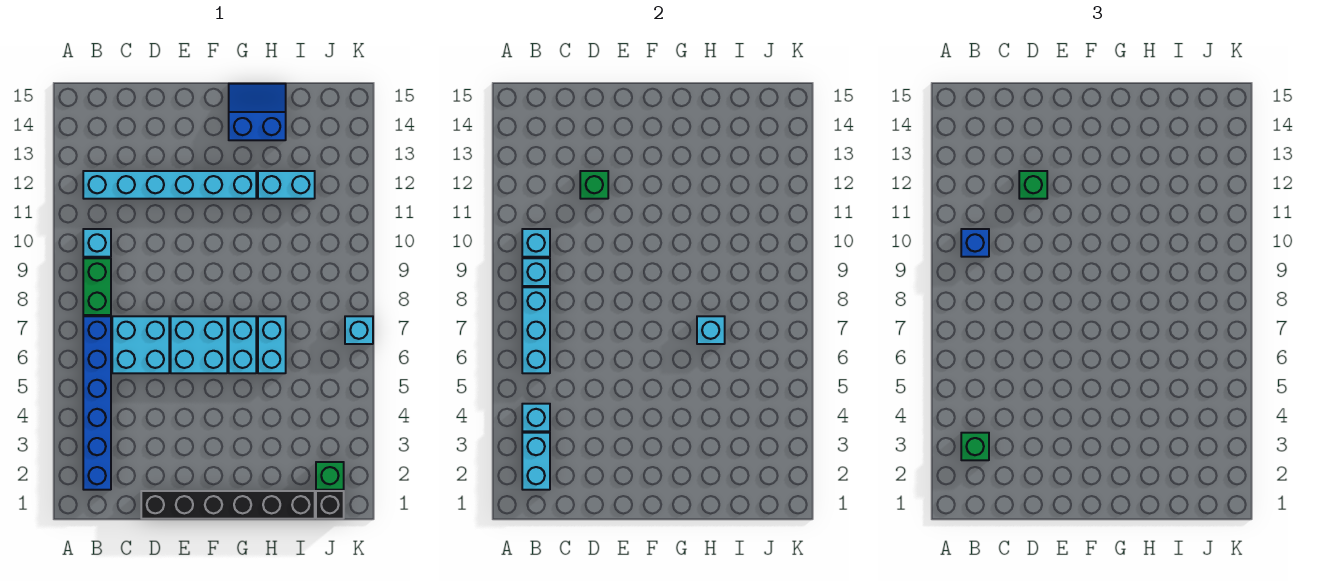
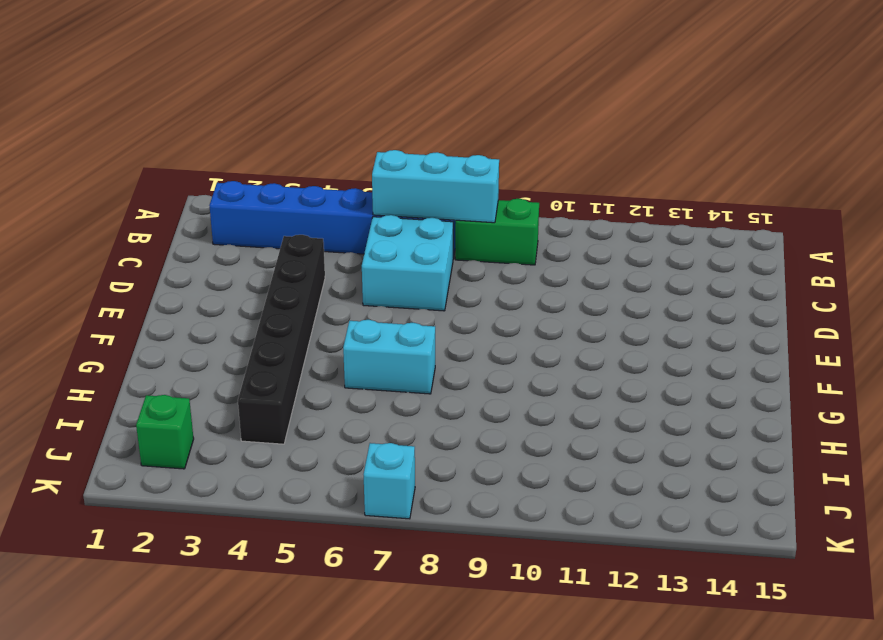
black 1x6 brick [238,235,325,444] -> black 1x6 brick moved to [141,491,315,519]
none -> cyan 1x1 brick [83,229,111,257]
none -> cyan 1x6 brick [83,171,256,199]
none -> cyan 2x2 brick [171,316,227,373]

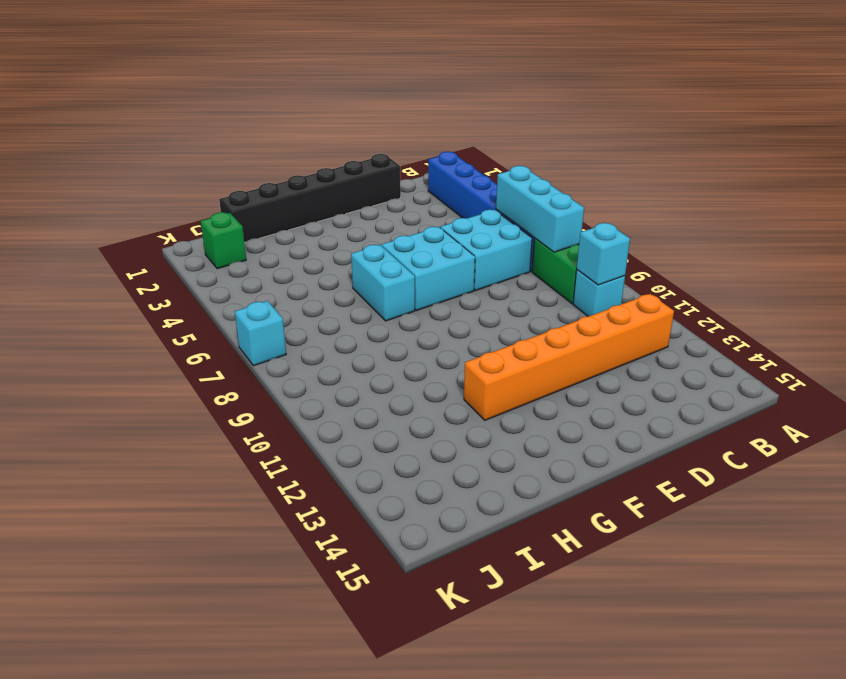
orange 1x6 brick [464,294,674,420] -> cyan 1x6 brick [83,171,256,199]
none -> blue 2x2 slope [229,84,286,140]
none -> cyan 1x2 brick [258,316,286,373]
none -> cyan 1x2 brick [258,171,315,199]

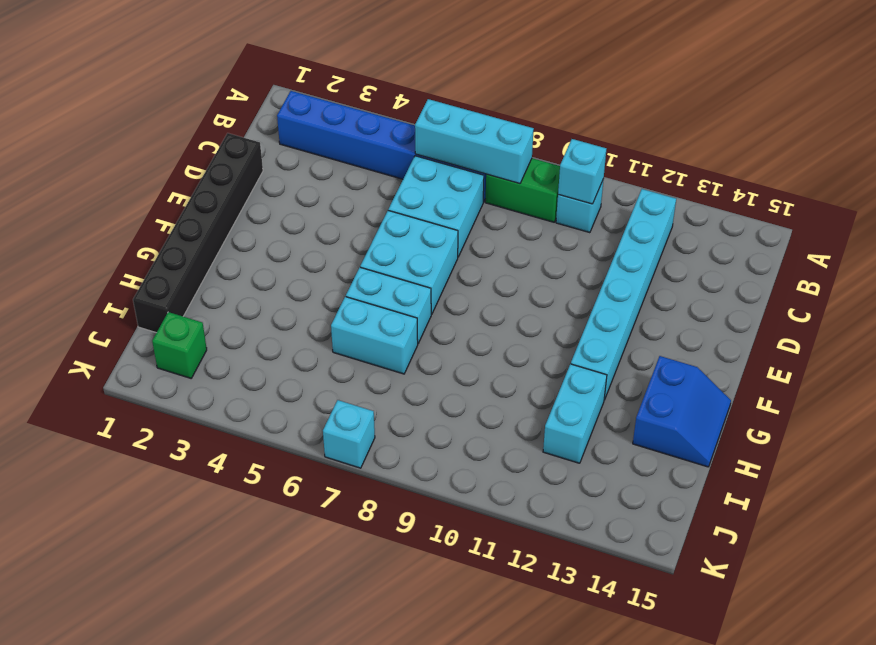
none -> black 1x1 brick [316,491,344,519]
none -> cyan 1x2 brick [522,433,550,490]
none -> cyan 1x1 brick [522,404,550,431]

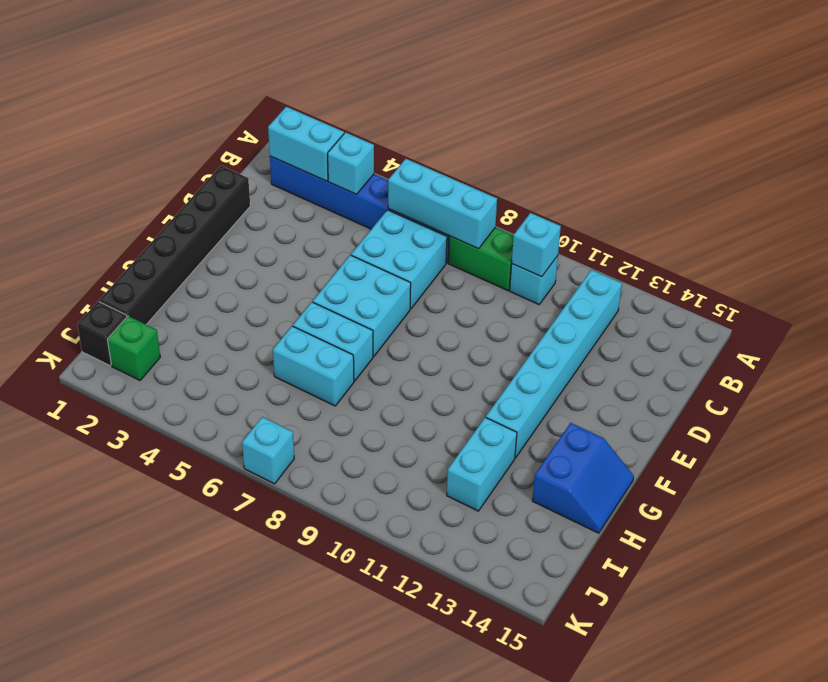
none -> cyan 1x1 brick [522,258,550,286]
none -> green 1x1 brick [580,171,608,199]
none -> cyan 1x1 brick [697,316,725,344]

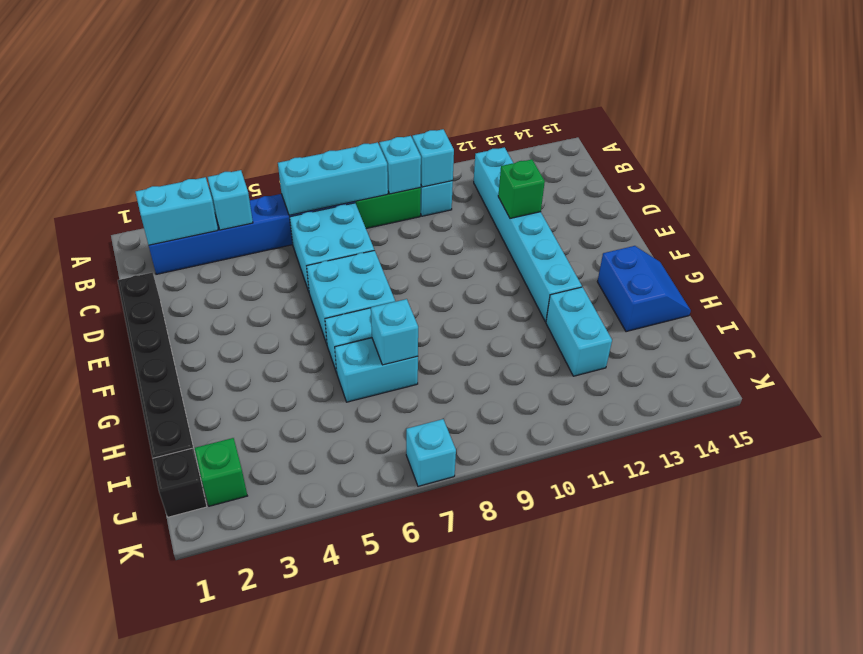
none -> green 1x1 brick [961,433,989,460]
none -> blue 1x1 brick [961,229,989,257]
none -> green 1x1 brick [1019,171,1047,199]

